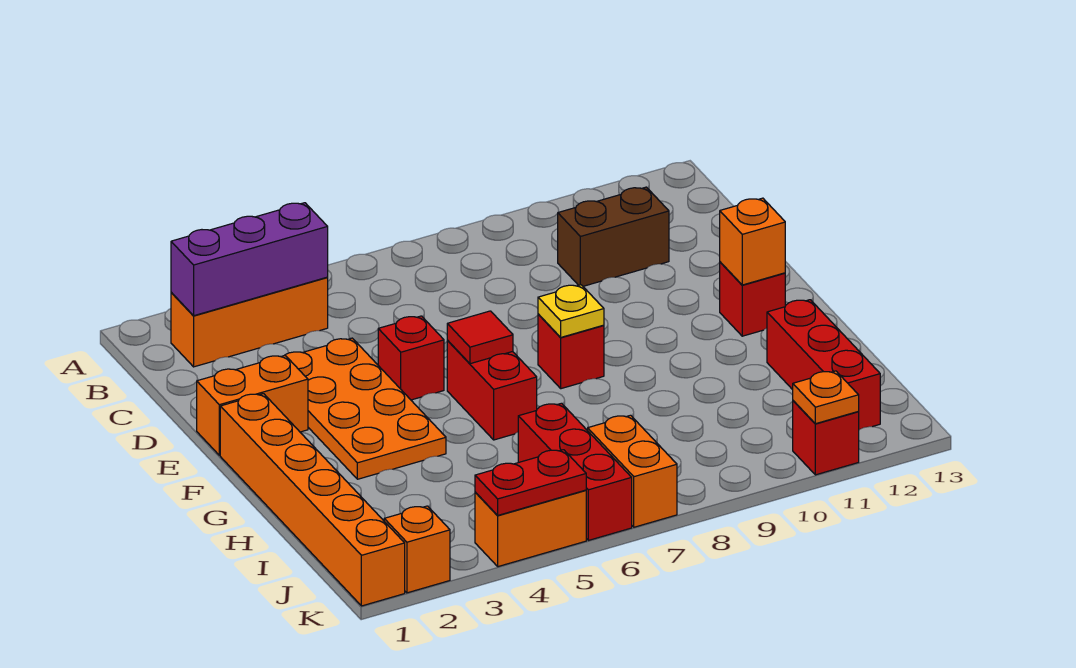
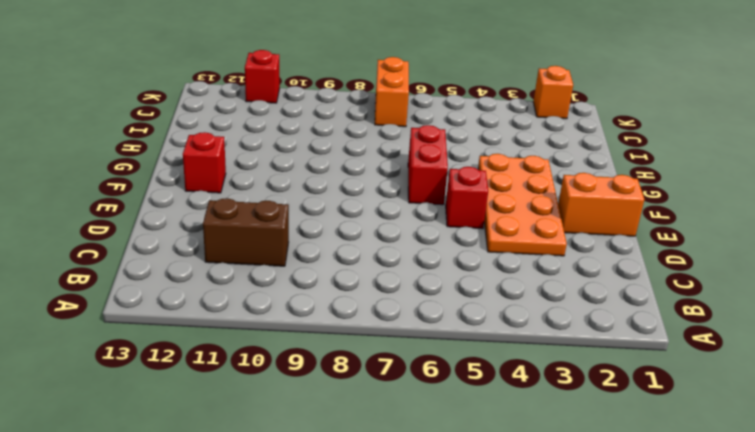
none -> orange 1x3 brick [171,277,328,367]
none -> orange 1x6 brick [220,394,405,606]
none -> red 1x1 brick [538,314,604,389]

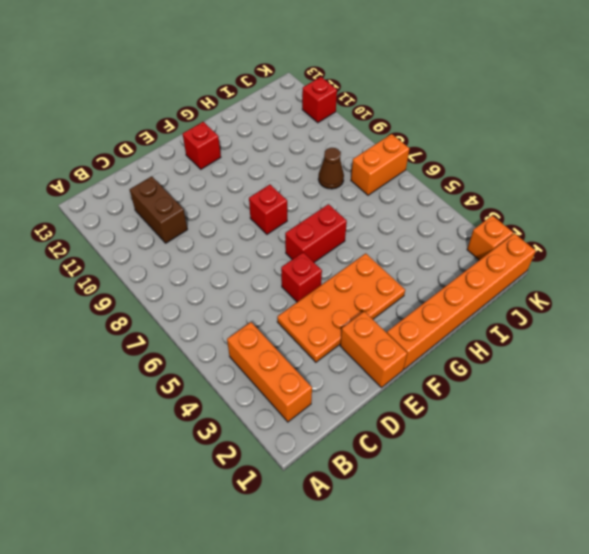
brown 1x1 cone [318,148,344,189] -> none
none -> red 1x3 brick [767,300,880,430]
none -> red 1x3 brick [518,403,632,540]
none -> orange 1x2 brick [475,490,586,567]

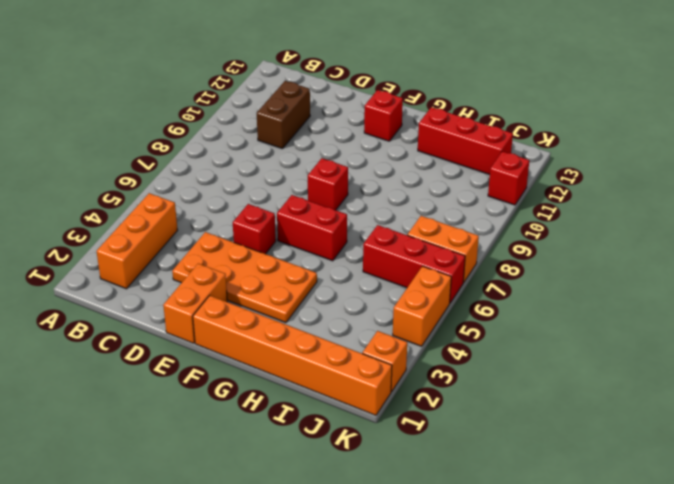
none -> purple 1x3 brick [171,203,328,316]
none -> red 1x1 tile [447,311,513,364]
none -> yellow 1x1 plate [538,285,604,337]

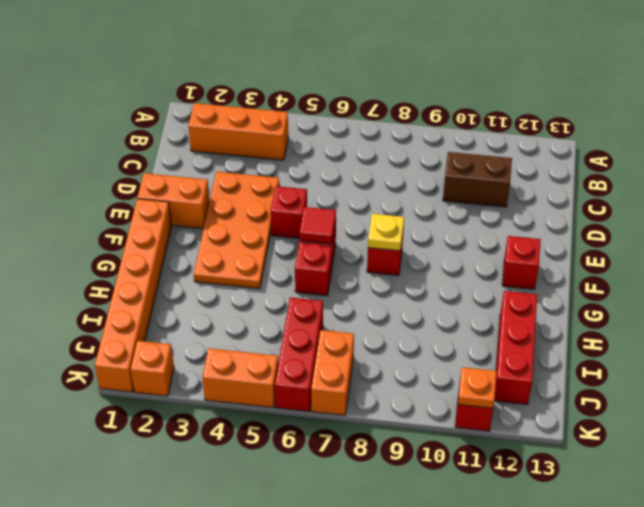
none -> purple 1x3 brick [171,203,328,316]
none -> orange 1x1 brick [720,198,785,285]
none -> red 1x2 plate [475,450,586,515]

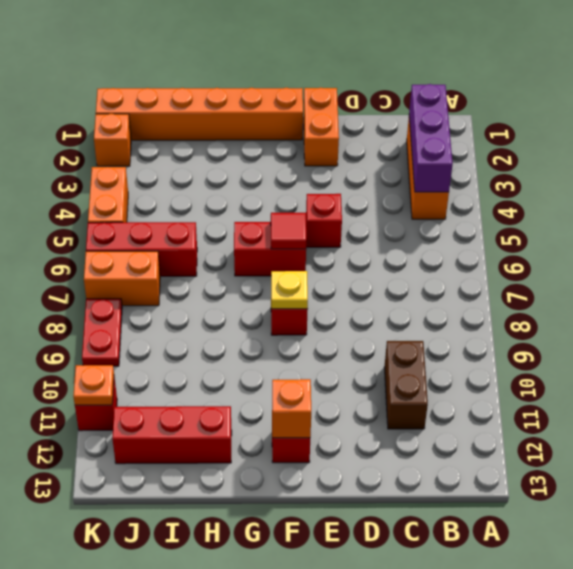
red 1x2 plate [82,299,122,366] -> red 1x2 plate moved to [475,450,586,515]
none -> orange 2x4 plate [285,338,446,479]

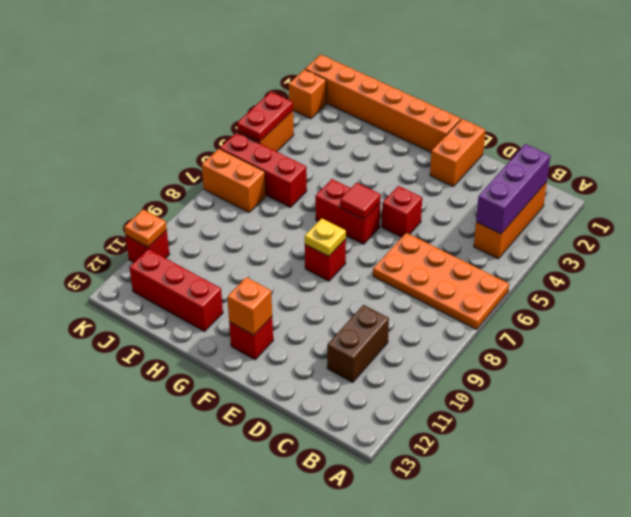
orange 2x4 plate [373,233,509,329] -> orange 2x4 plate moved to [285,338,446,479]

